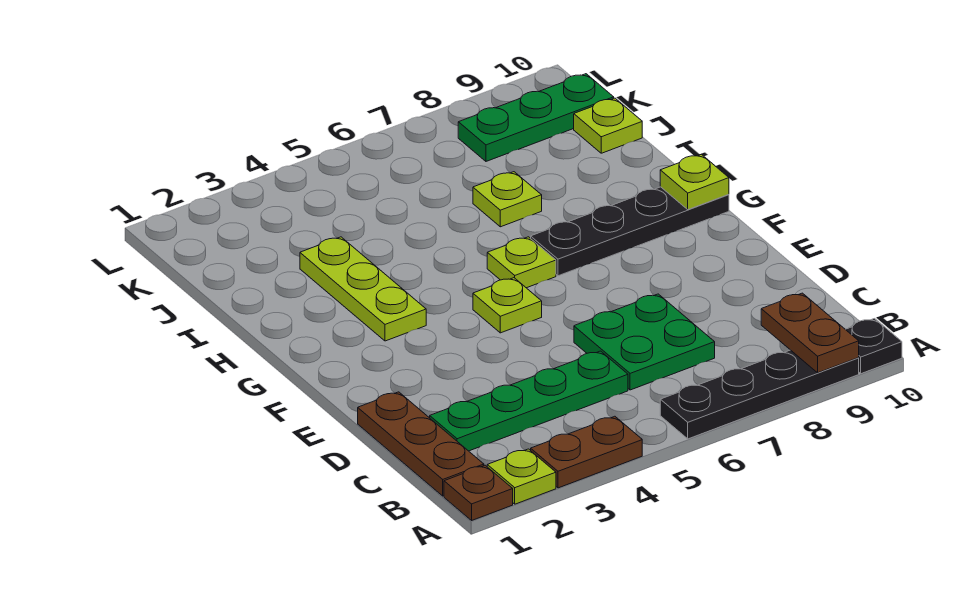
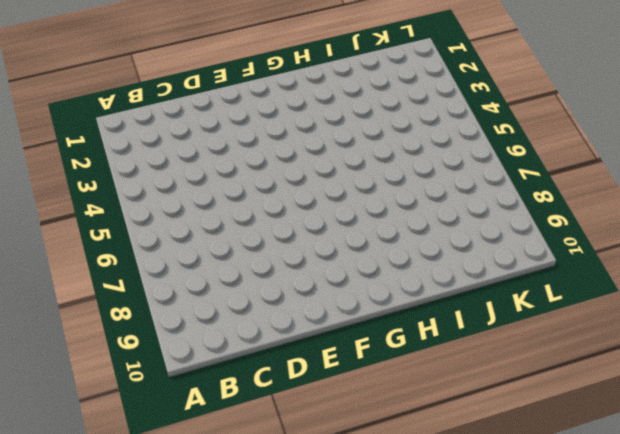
none -> brown 1x1 plate [444,465,513,520]
none -> lime 1x1 plate [487,449,556,504]
none -> brown 1x2 plate [531,416,642,488]

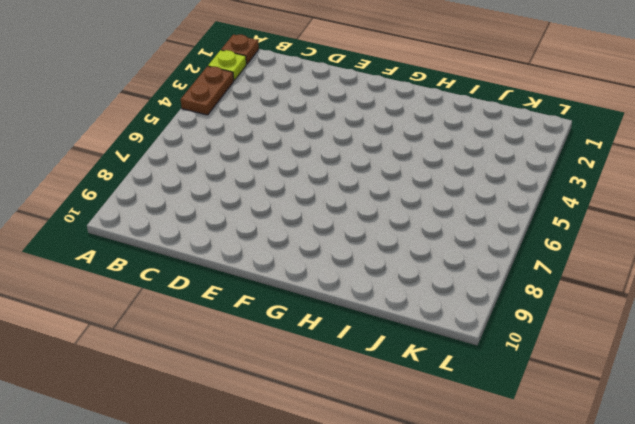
none -> black 1x4 plate [660,350,859,439]
none -> black 1x1 plate [845,319,902,374]
none -> brown 1x3 plate [358,392,484,496]

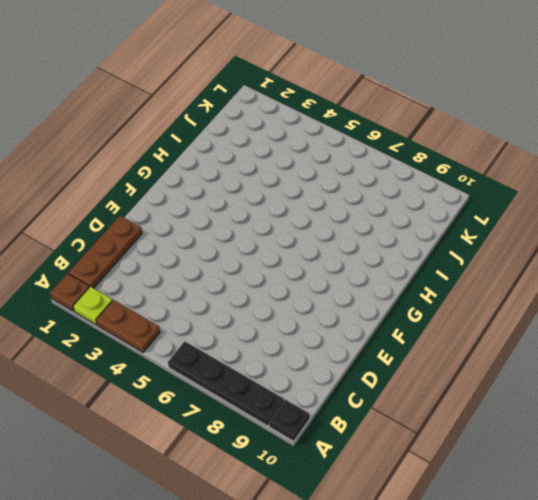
none -> green 1x4 plate [430,351,628,451]
none -> green 2x2 plate [574,294,715,390]
none -> lime 1x1 plate [473,278,542,333]

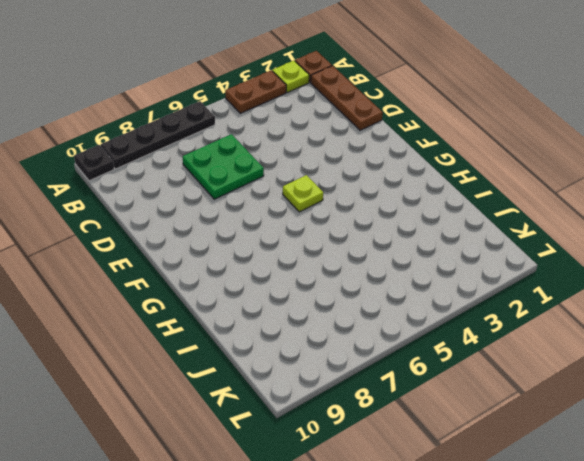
none -> green 1x4 plate [430,351,628,451]
none -> lime 1x3 plate [300,237,426,341]
none -> lime 1x1 plate [487,237,556,288]

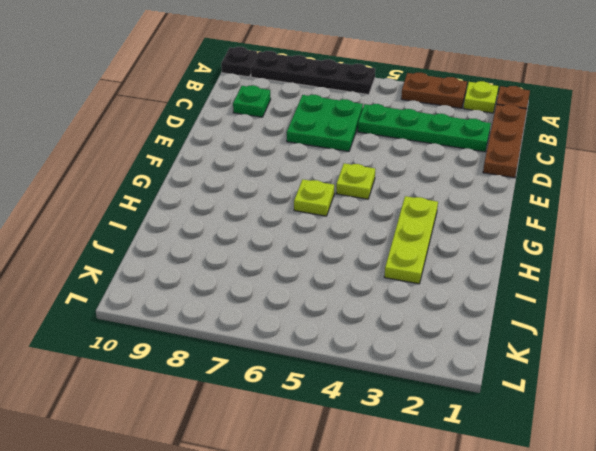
green 1x1 plate [233,85,271,117] -> none
none -> black 1x4 plate [531,187,729,276]
none -> lime 1x1 plate [473,172,542,227]
none -> lime 1x1 plate [574,98,642,153]

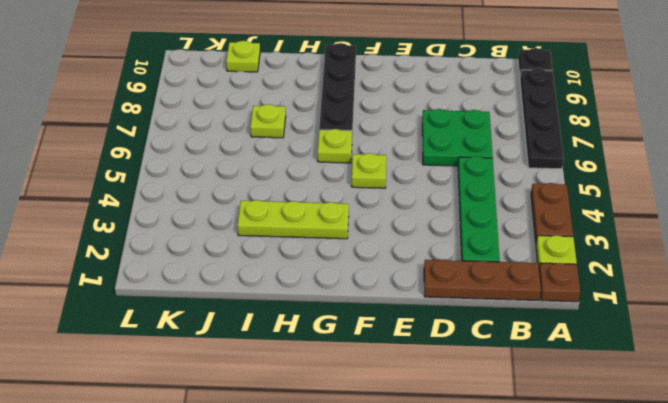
none -> green 1x3 plate [458,74,614,161]
none -> brown 1x2 plate [761,293,859,373]
none -> lime 1x1 plate [660,154,729,210]

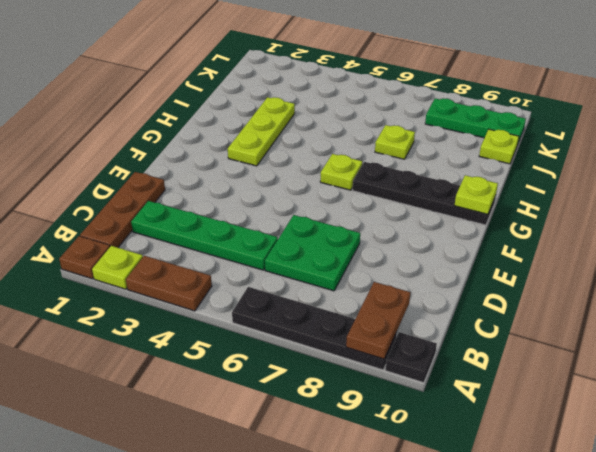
none -> lime 1x1 plate [473,278,542,333]

